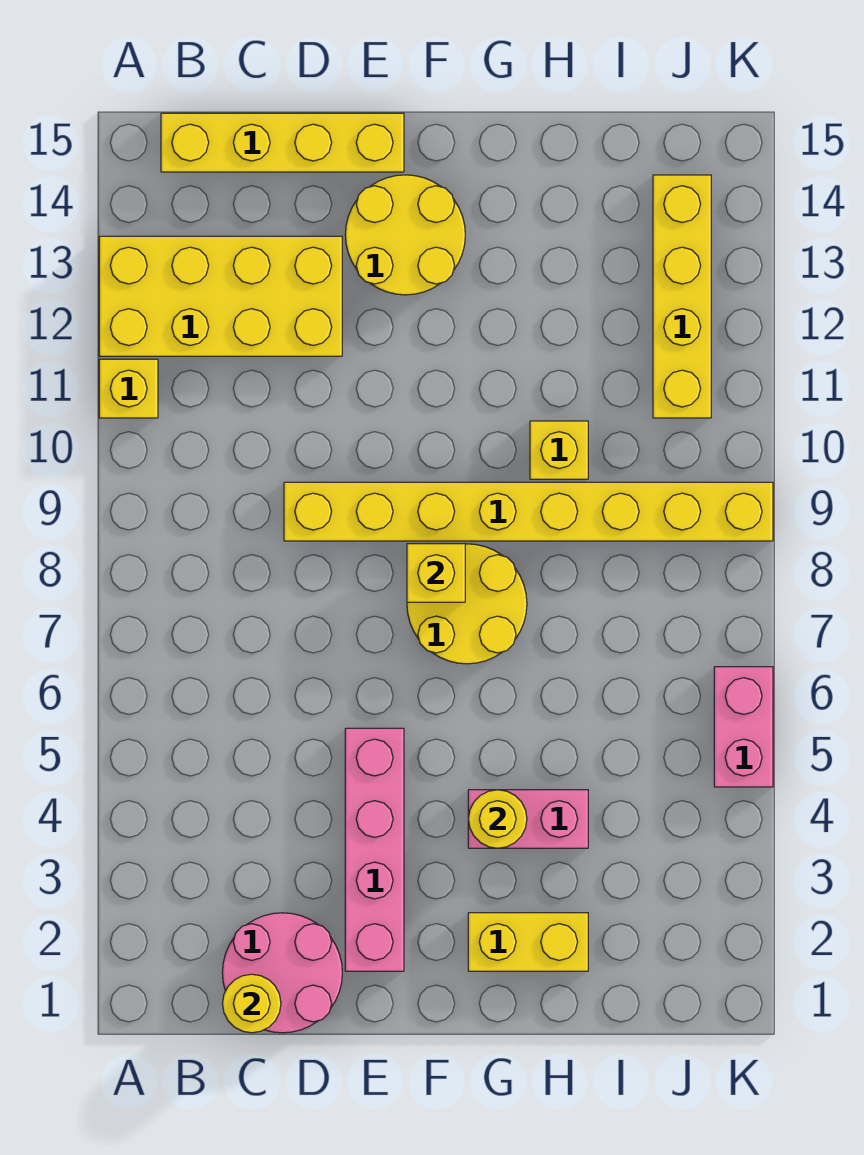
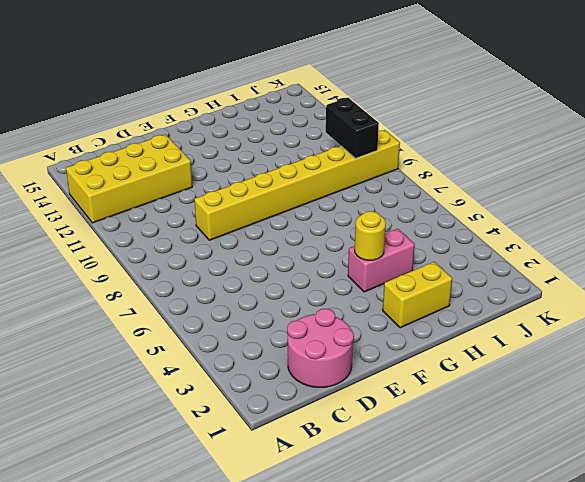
black 1x2 brick [326,98,379,158] -> none
none -> yellow 1x1 brick [99,359,158,418]
none -> yellow 1x4 brick [161,113,404,172]
none -> pink 1x4 brick [345,728,404,971]

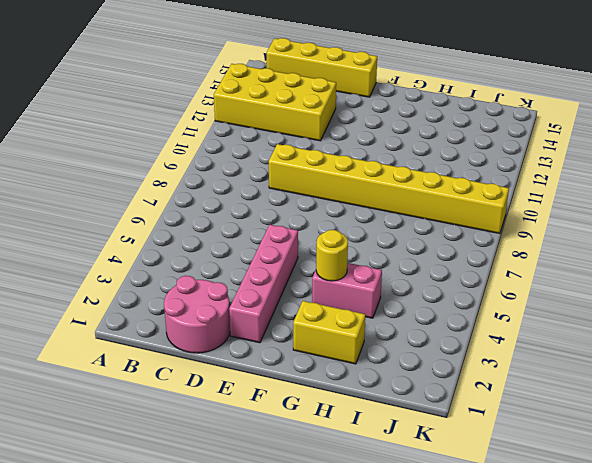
none -> yellow 1x1 brick [99,359,158,418]
none -> yellow 2x2 round brick [345,175,465,295]
none -> yellow 2x2 round brick [407,544,527,664]

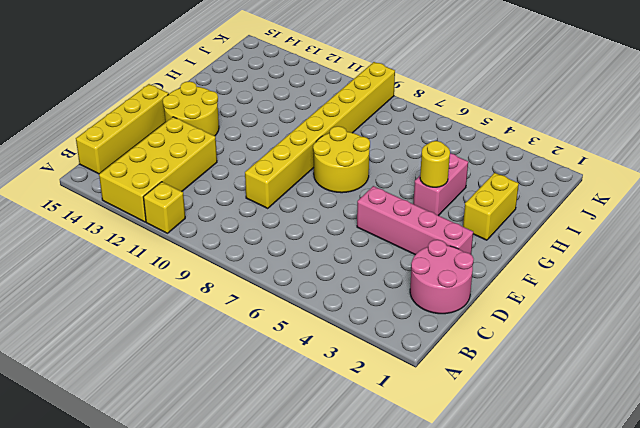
none -> yellow 1x1 brick [530,421,588,479]
none -> yellow 1x4 brick [653,175,711,418]
none -> pink 1x2 brick [714,667,773,787]

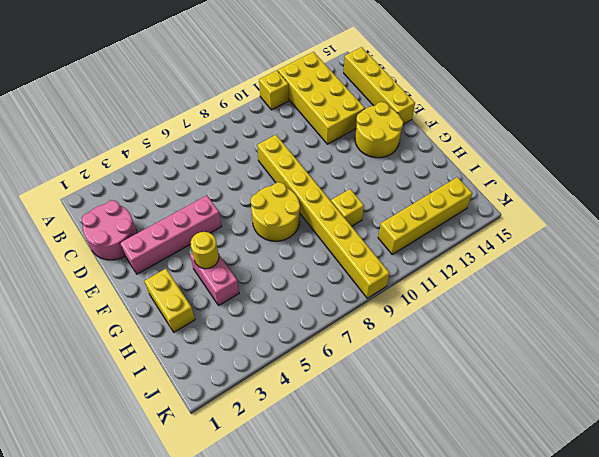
none -> pink 1x2 brick [714,667,773,787]
none -> yellow 1x1 round brick [222,974,281,1033]
none -> yellow 1x1 brick [407,544,465,602]

